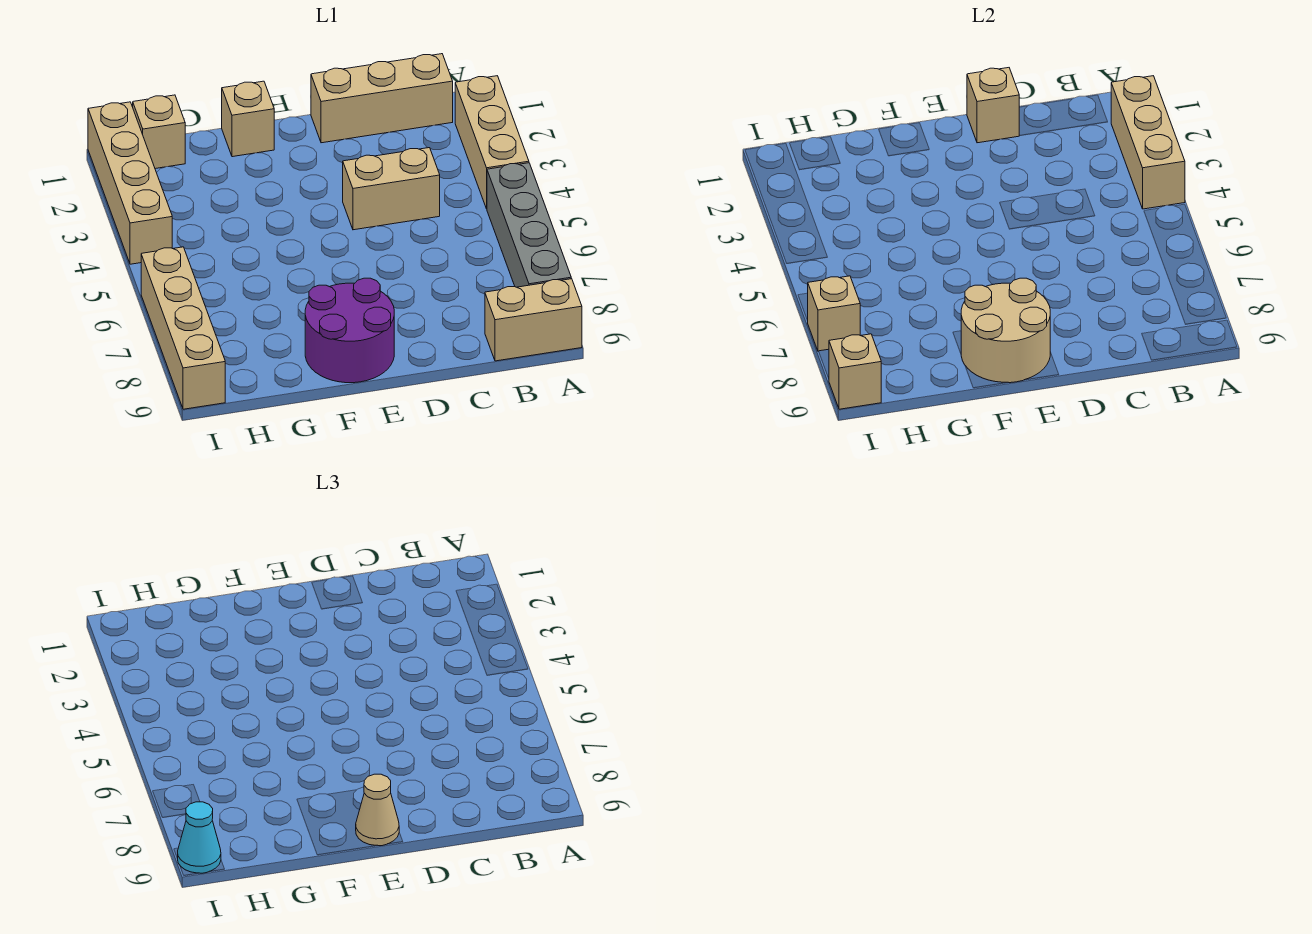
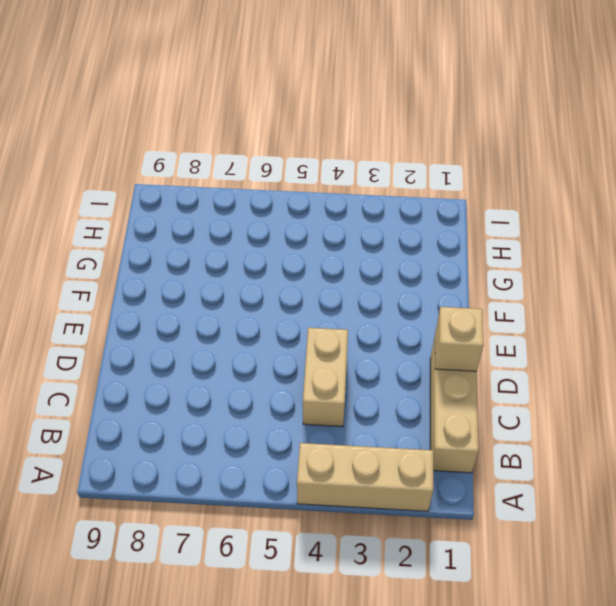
none -> grey 1x4 brick [487,163,571,287]
none -> tan 1x2 brick [485,279,582,361]
none -> purple 2x2 round brick [305,278,394,383]

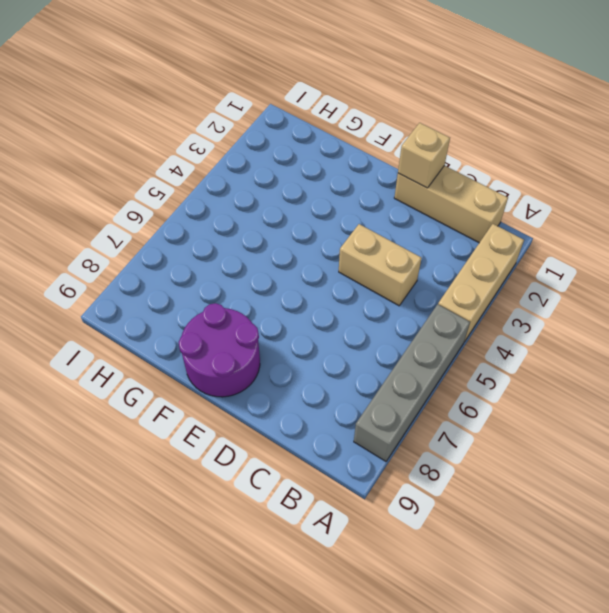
none -> tan 1x2 brick [485,279,582,361]
none -> tan 1x1 brick [222,81,274,157]
none -> tan 1x1 brick [133,95,185,169]

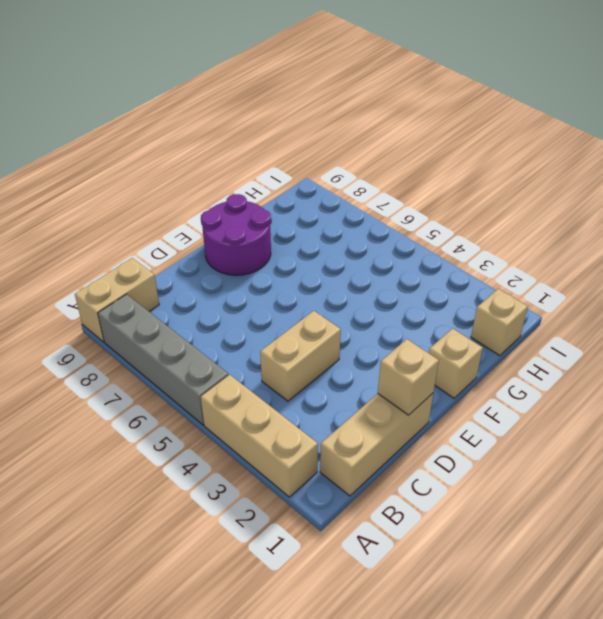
none -> tan 1x4 brick [88,102,172,264]
none -> tan 1x4 brick [141,247,225,409]
none -> tan 1x3 brick [1111,76,1185,209]

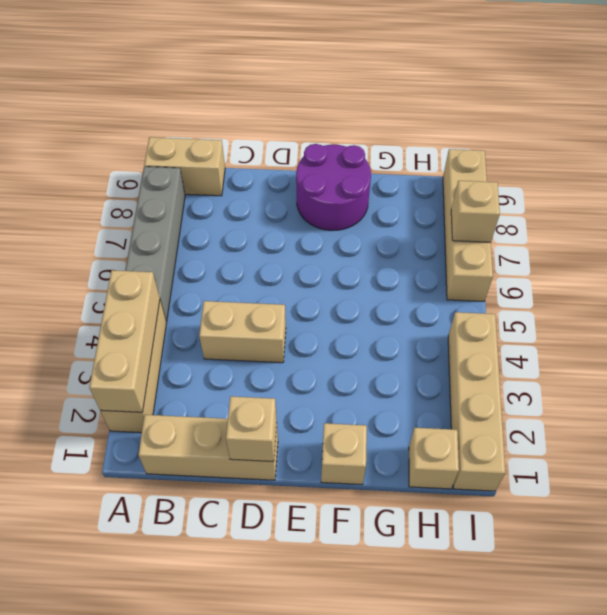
none -> tan 2x2 round brick [961,278,1050,383]
none -> tan 1x1 brick [829,334,881,409]
none -> tan 1x1 cone [356,774,399,846]

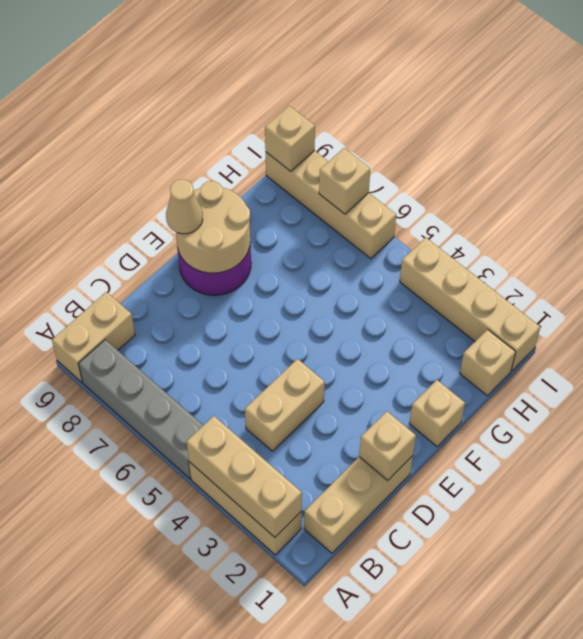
none -> cyan 1x1 cone [177,802,221,873]

